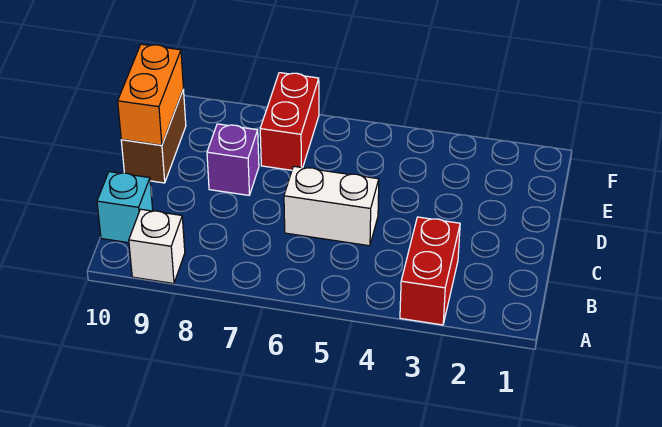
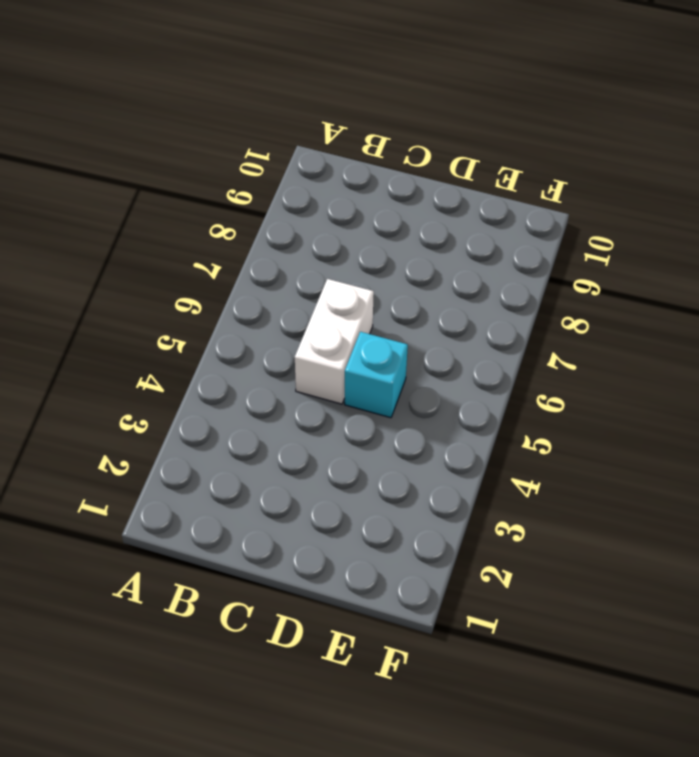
cyan 1x1 brick [345,332,408,418] -> cyan 1x1 brick moved to [97,172,153,243]
none -> red 1x2 brick [400,217,460,325]
none -> white 1x1 brick [129,209,185,284]

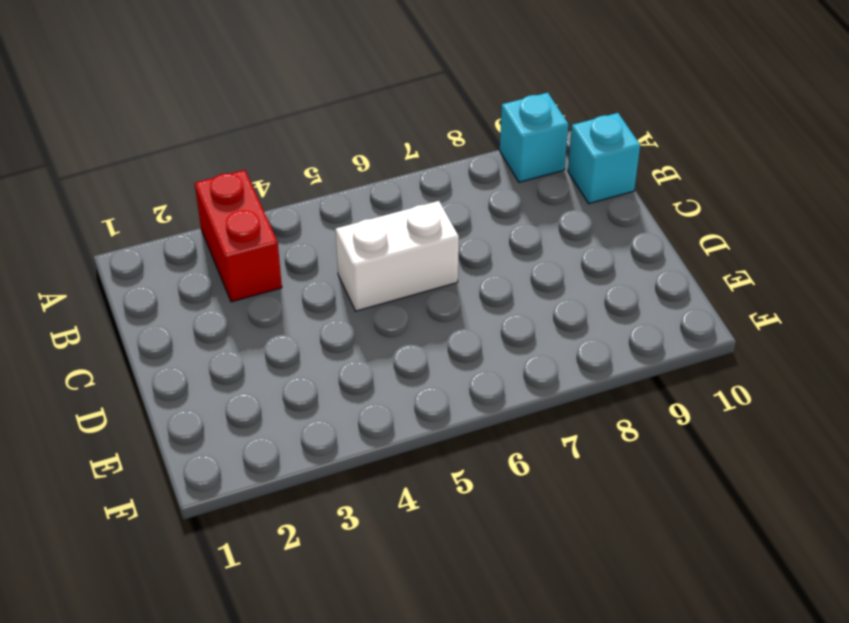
cyan 1x1 brick [500,93,568,182] -> white 1x1 brick [129,209,185,284]
none -> purple 1x1 brick [207,124,259,195]
none -> brown 1x2 brick [121,90,186,183]

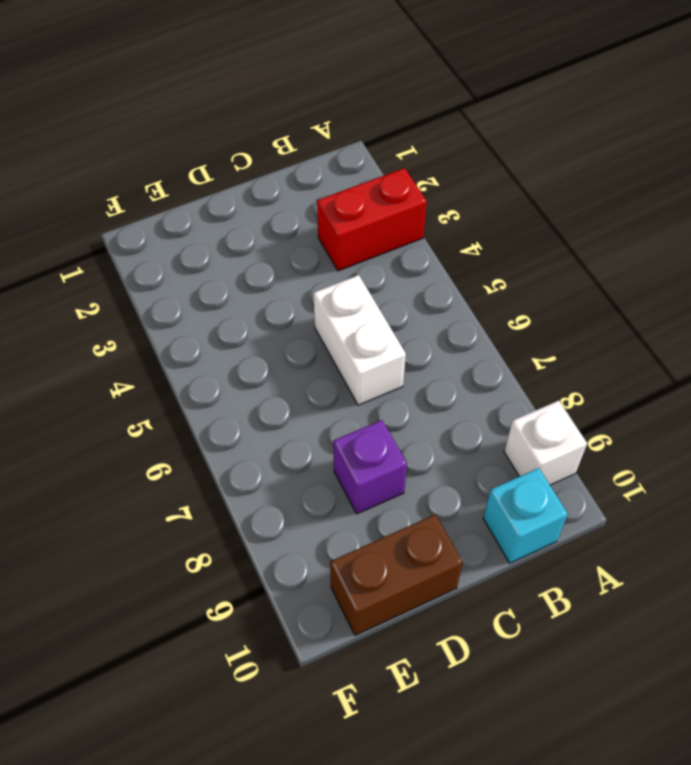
none -> red 1x2 brick [260,73,319,170]
none -> orange 1x2 brick [118,44,183,145]

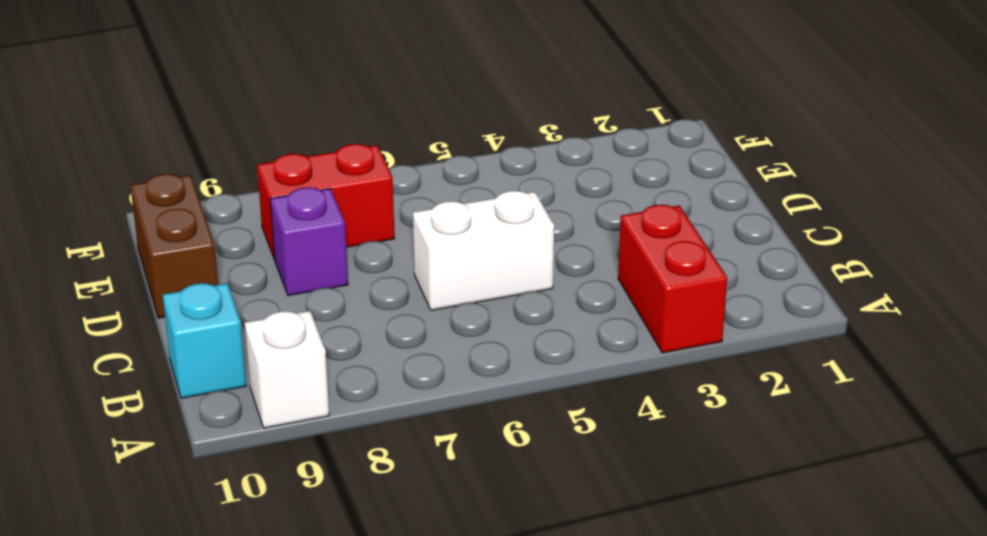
red 1x2 brick [257,144,395,259] -> red 1x2 brick turned to [260,73,319,170]
none -> orange 1x2 brick [118,44,183,145]

